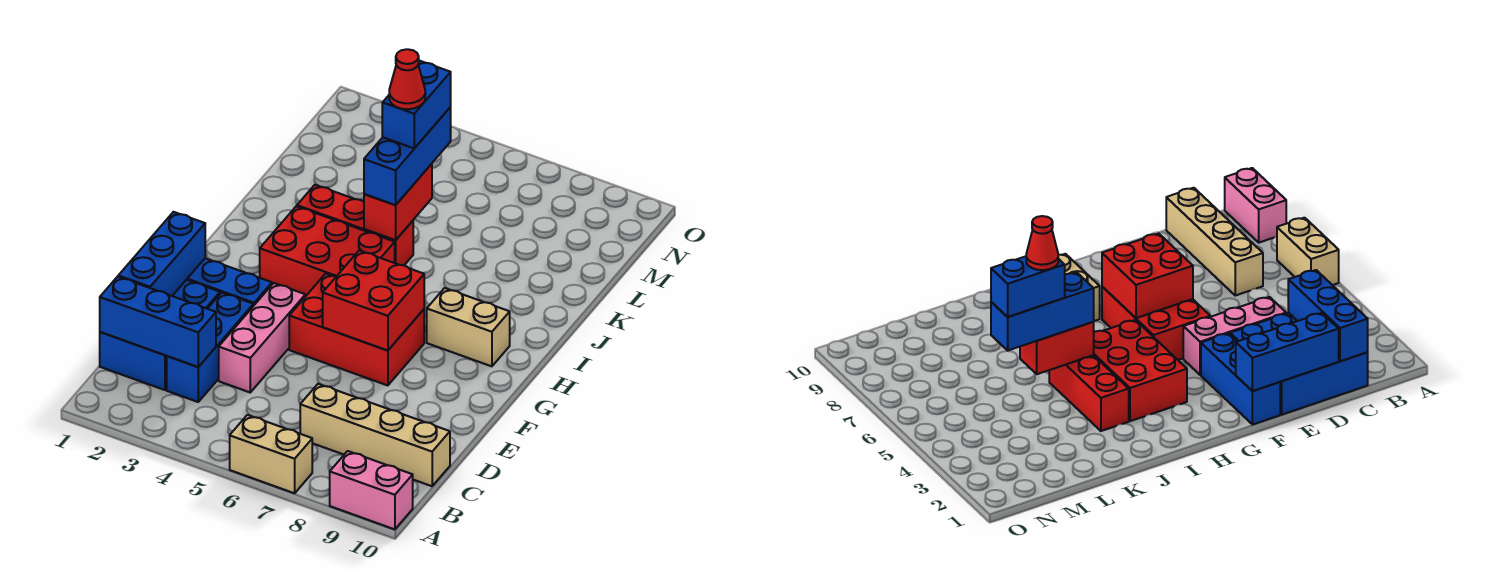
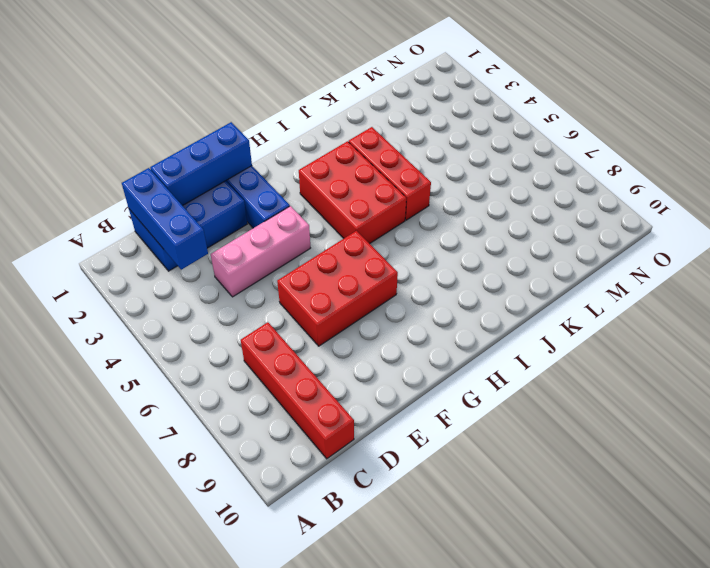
red 1x4 brick [241,322,354,459] -> tan 1x4 brick [300,384,450,486]
red 2x3 brick [277,231,398,346] -> red 2x3 brick turned to [289,274,424,386]
none -> tan 1x2 brick [230,415,312,493]
none -> pink 1x2 brick [330,451,413,529]
none -> blue 1x3 brick [167,293,253,402]

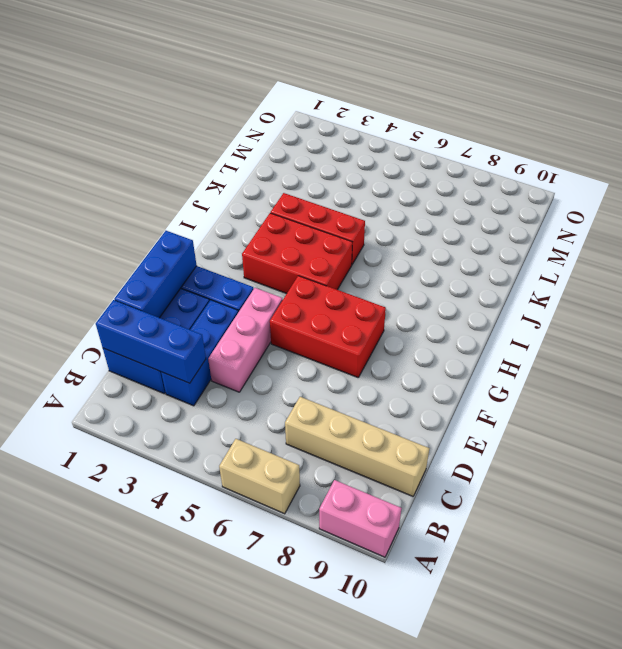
none -> tan 1x2 brick [427,288,510,366]
none -> red 2x2 brick [323,250,424,351]
none -> red 1x2 brick [364,164,432,240]

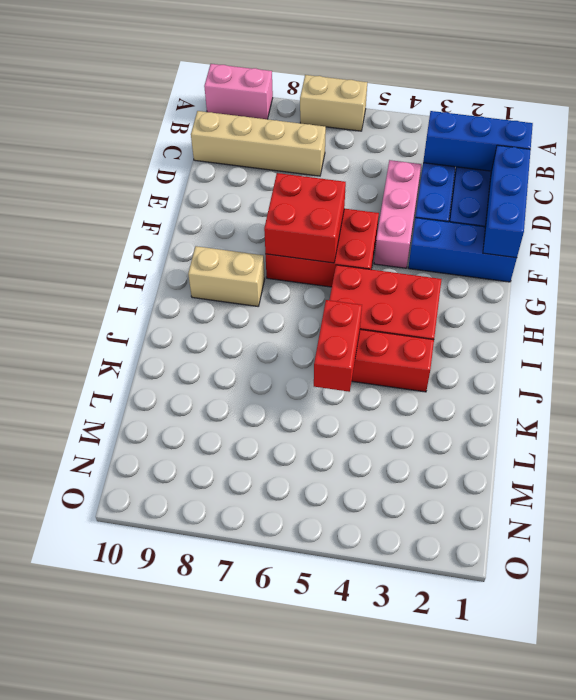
none -> blue 1x3 brick [364,107,451,205]
none -> blue 1x2 brick [382,61,451,148]
none -> red 1x1 cone [389,49,425,109]

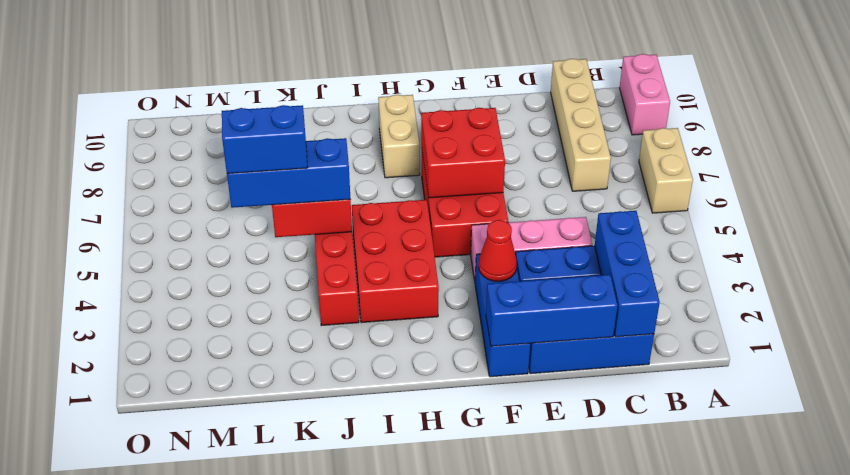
red 1x1 cone [479,220,517,281] -> red 1x1 cone moved to [389,49,425,109]

